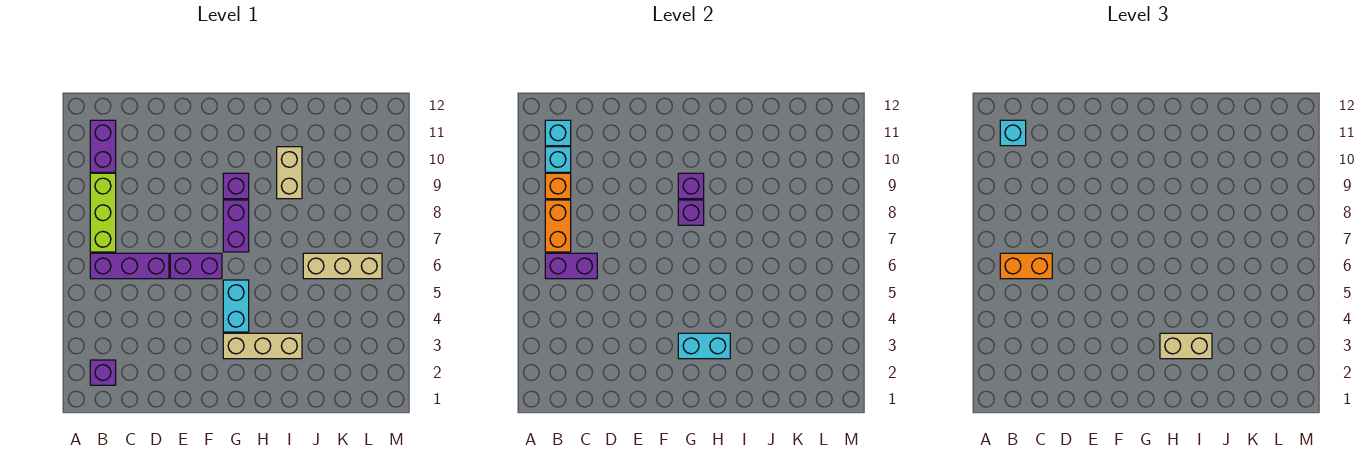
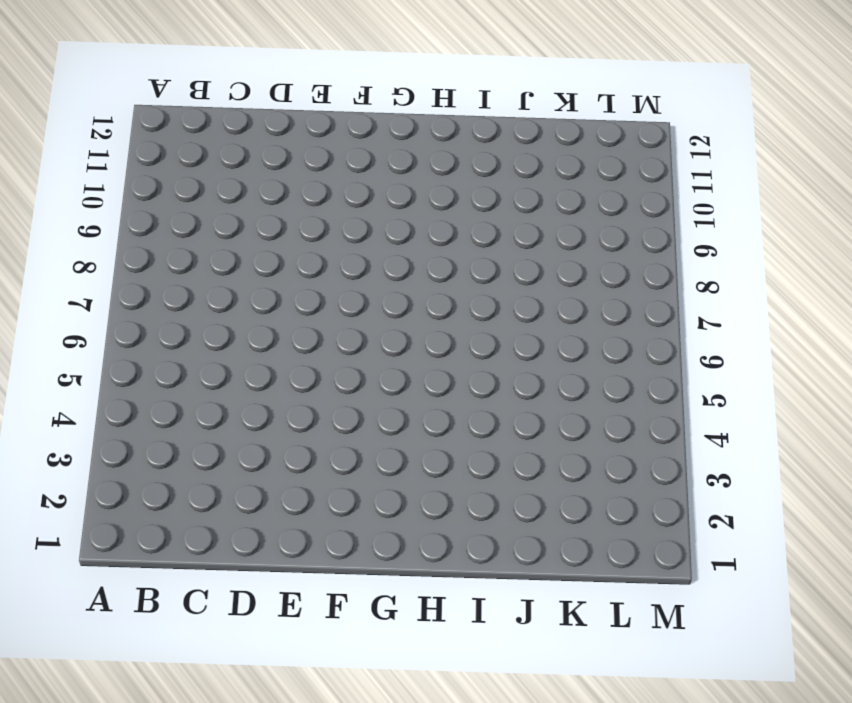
none -> purple 1x1 brick [90,360,116,385]
none -> purple 1x3 brick [90,253,169,279]
none -> lime 1x3 brick [90,173,116,252]

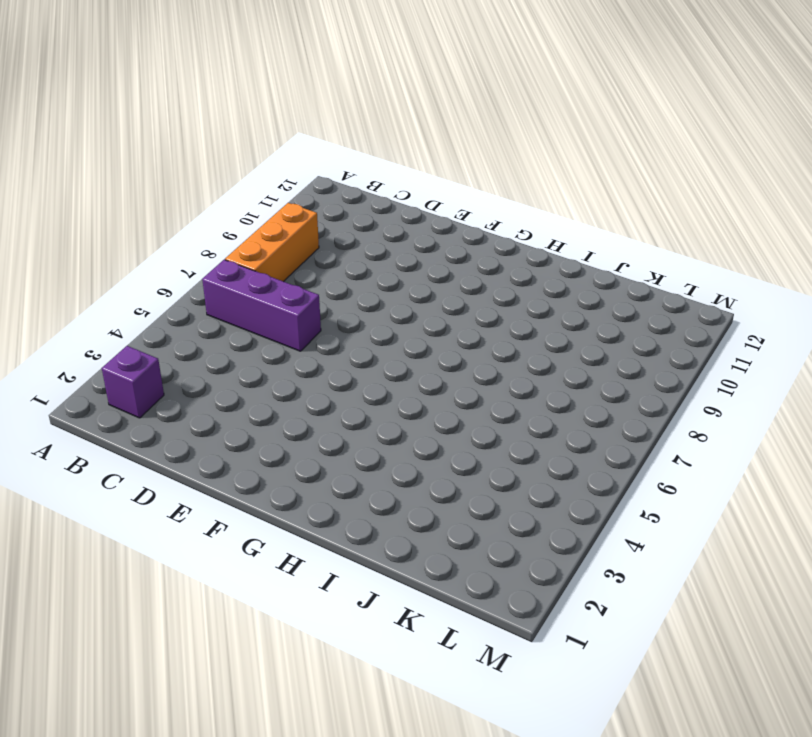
orange 1x3 brick [225,203,319,282] -> lime 1x3 brick [90,173,116,252]
none -> purple 1x2 brick [90,120,116,172]
none -> purple 1x2 brick [170,253,222,279]
none -> tan 1x3 brick [223,333,302,359]

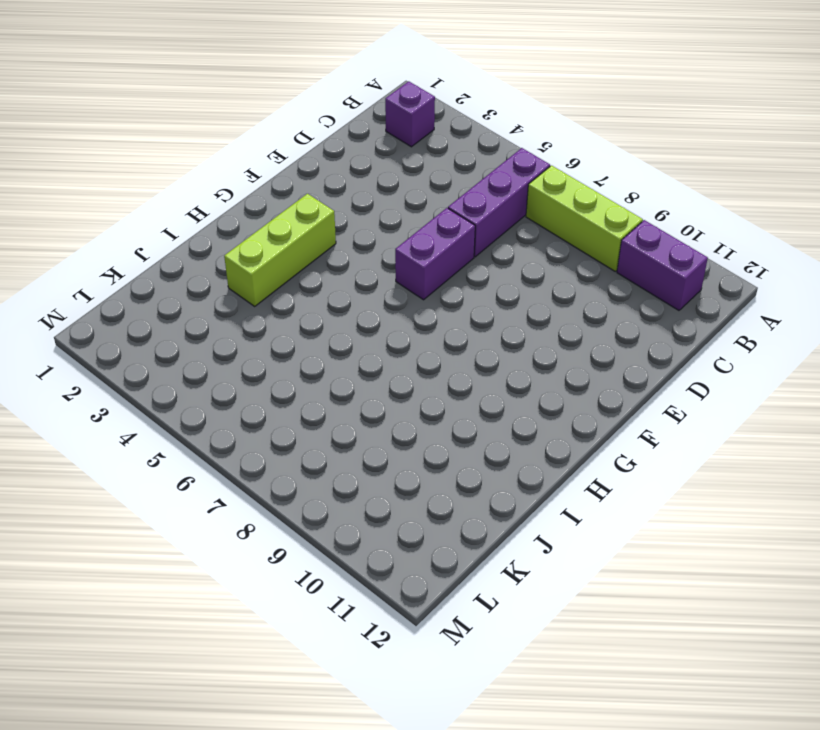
lime 1x3 brick [224,194,336,306] -> tan 1x3 brick [223,333,302,359]
none -> cyan 1x2 brick [223,280,249,332]
none -> purple 1x2 brick [223,200,249,252]
none -> purple 1x1 brick [223,173,249,199]

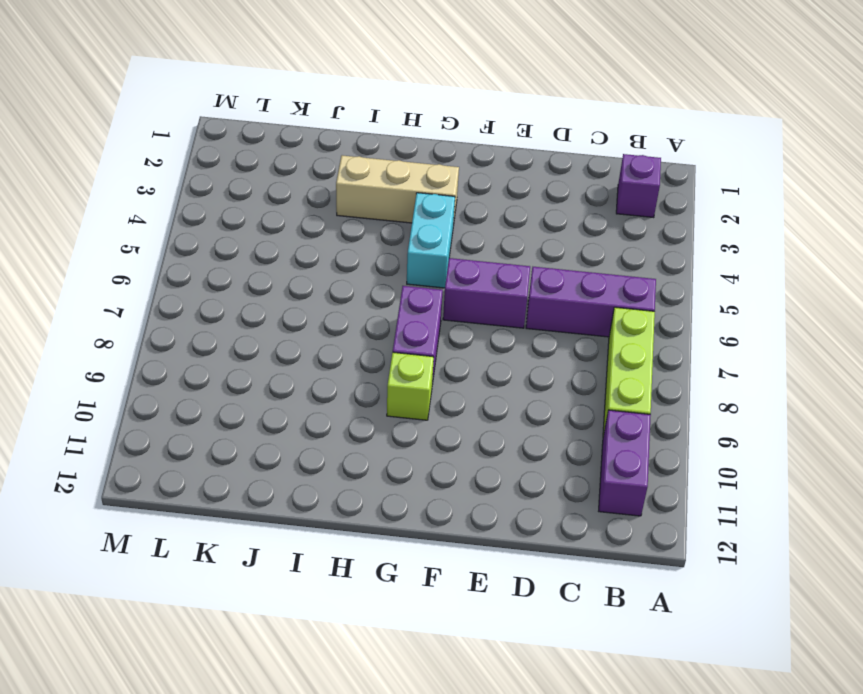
lime 1x1 brick [387,352,434,420] -> purple 1x1 brick [223,173,249,199]
none -> tan 1x2 brick [277,147,302,199]
none -> tan 1x3 brick [303,253,382,279]
none -> purple 1x2 brick [545,253,597,279]

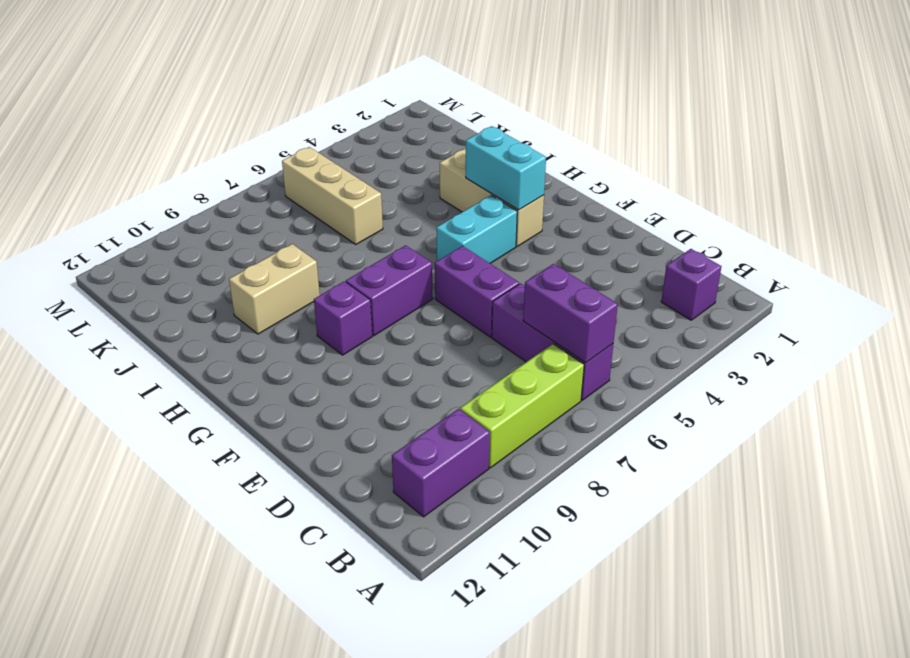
none -> orange 1x2 brick [545,200,571,252]
none -> orange 1x1 brick [545,173,571,199]
none -> cyan 1x1 brick [545,147,571,172]

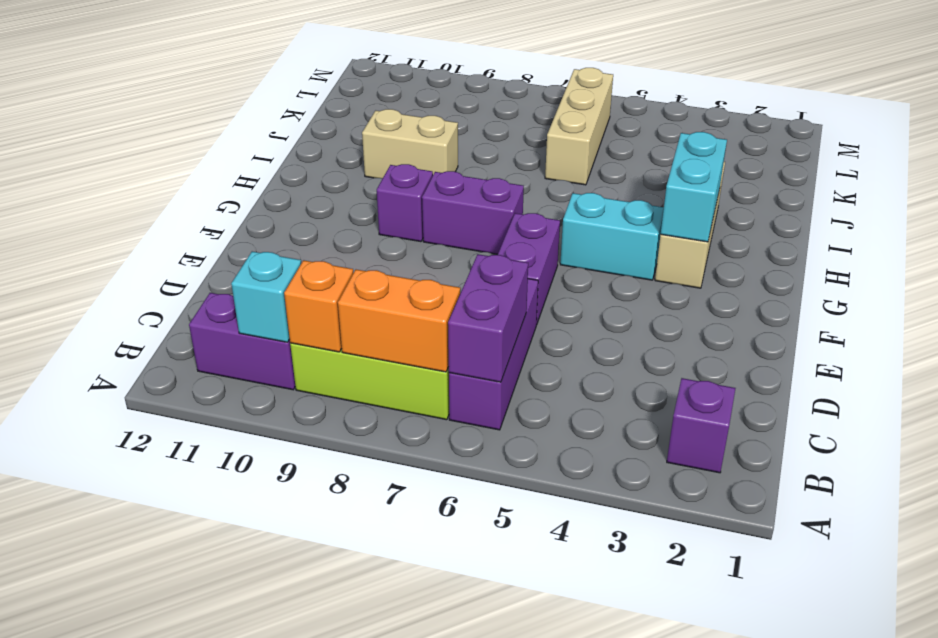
none -> cyan 1x1 brick [545,120,571,146]
none -> purple 1x1 brick [678,200,704,225]
none -> purple 1x1 brick [678,173,704,199]

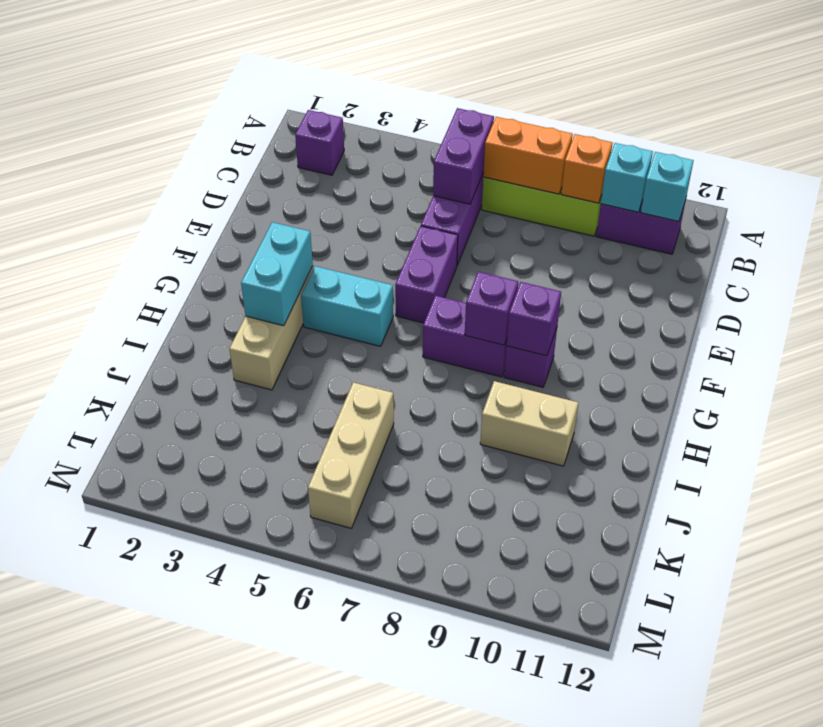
none -> orange 1x2 brick [1000,253,1052,279]
none -> cyan 1x1 brick [1000,120,1026,146]
none -> tan 1x2 brick [1160,333,1212,359]

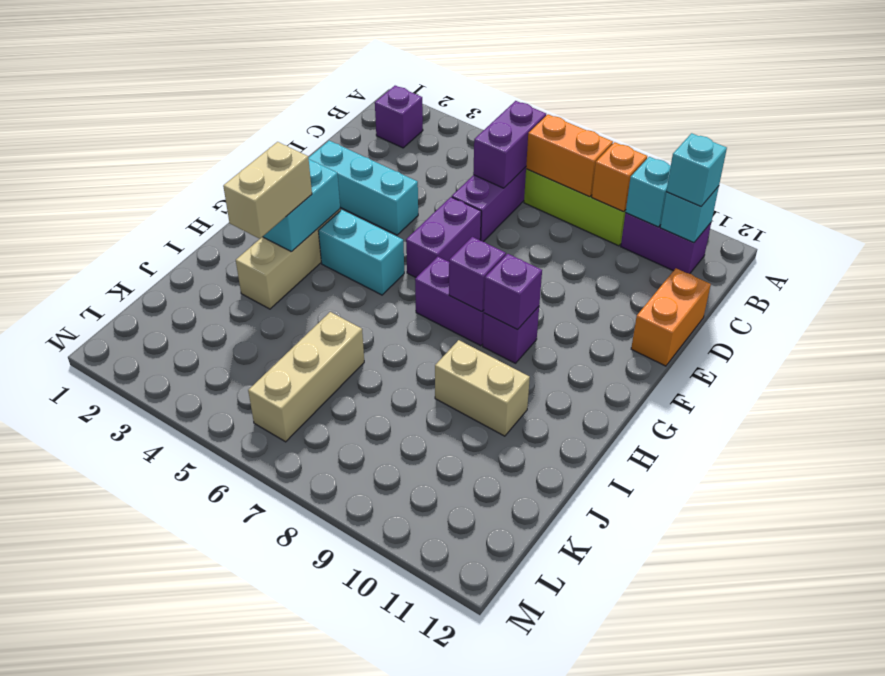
orange 1x2 brick [631,268,711,366] -> orange 1x2 brick moved to [1000,253,1052,279]
cyan 1x3 brick [309,141,418,235] -> none

